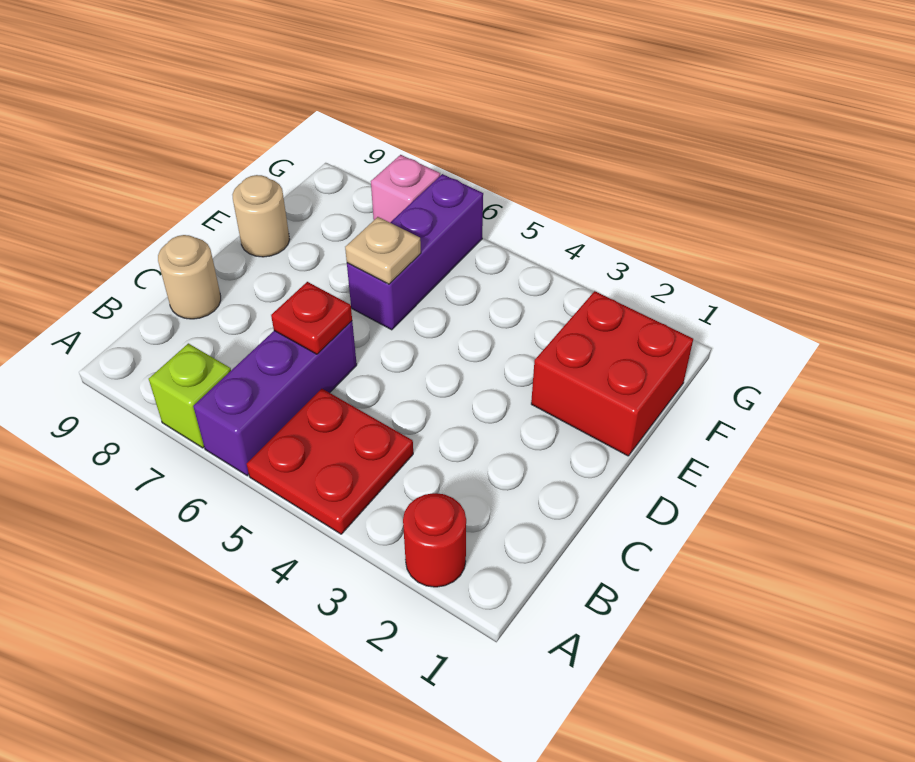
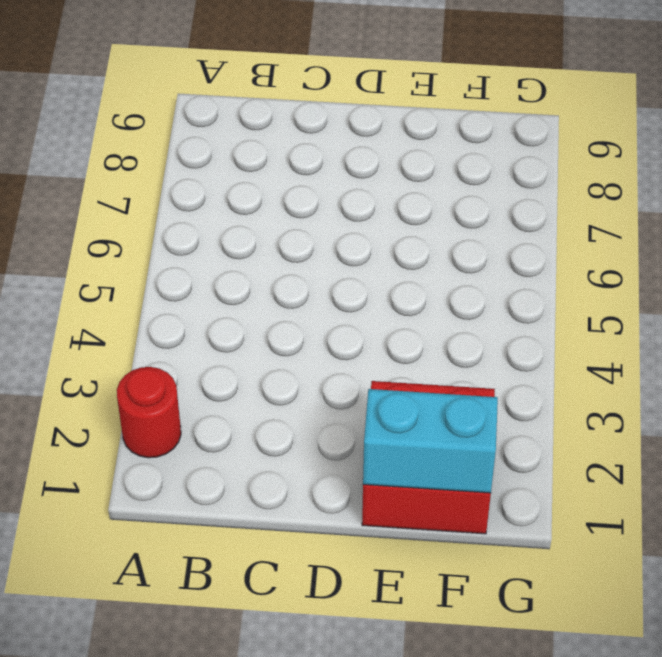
cyan 1x2 brick [363,389,498,493] -> none
none -> red 2x2 plate [247,389,413,534]
none -> purple 1x3 brick [193,321,357,476]

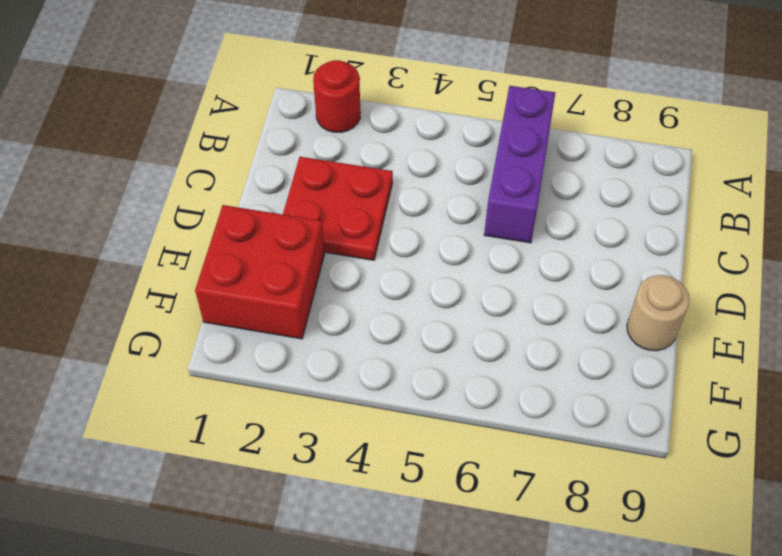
red 2x2 plate [283,157,393,260] -> red 2x2 plate moved to [247,389,413,534]
none -> lime 1x1 brick [149,343,231,448]
none -> tan 1x1 round brick [158,235,221,319]

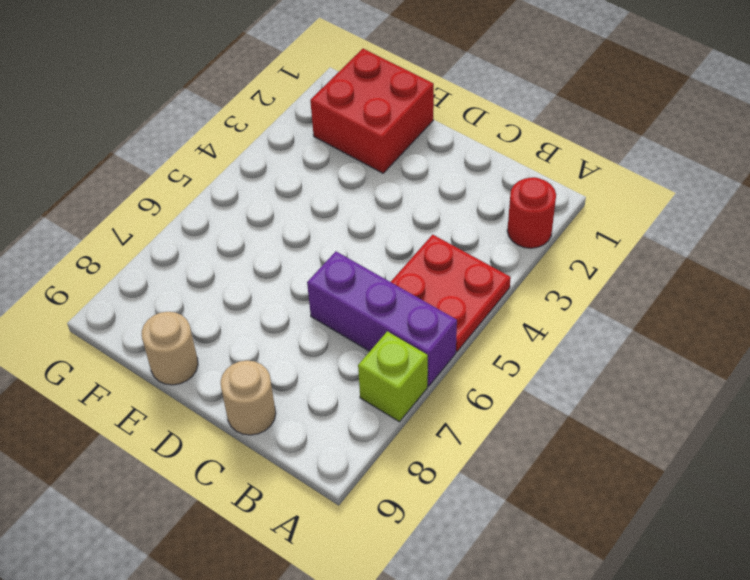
none -> purple 1x3 brick [347,174,483,330]
none -> pink 1x1 brick [371,155,440,222]

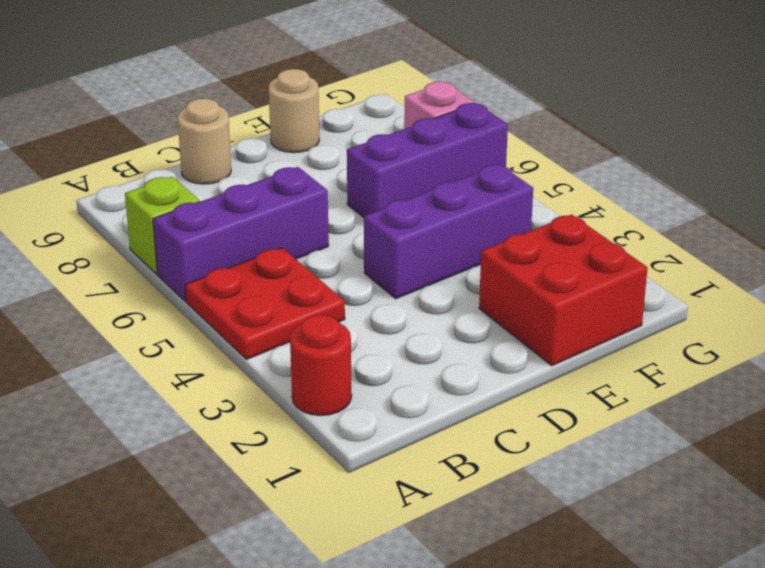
purple 1x3 brick [364,165,533,299] -> none
none -> red 1x1 plate [271,282,352,354]
none -> tan 1x1 plate [345,217,421,284]

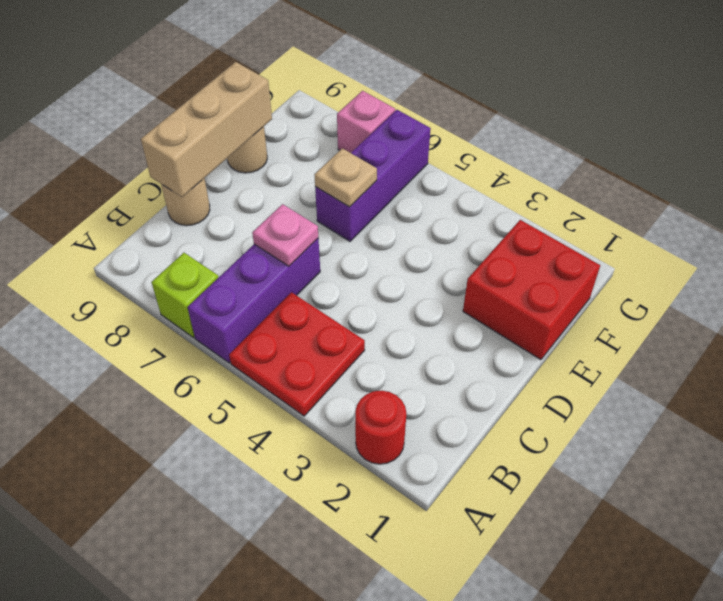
pink 1x1 plate [252,204,318,266] -> red 1x1 plate [271,282,352,354]
tan 1x3 brick [141,62,272,197] -> none

